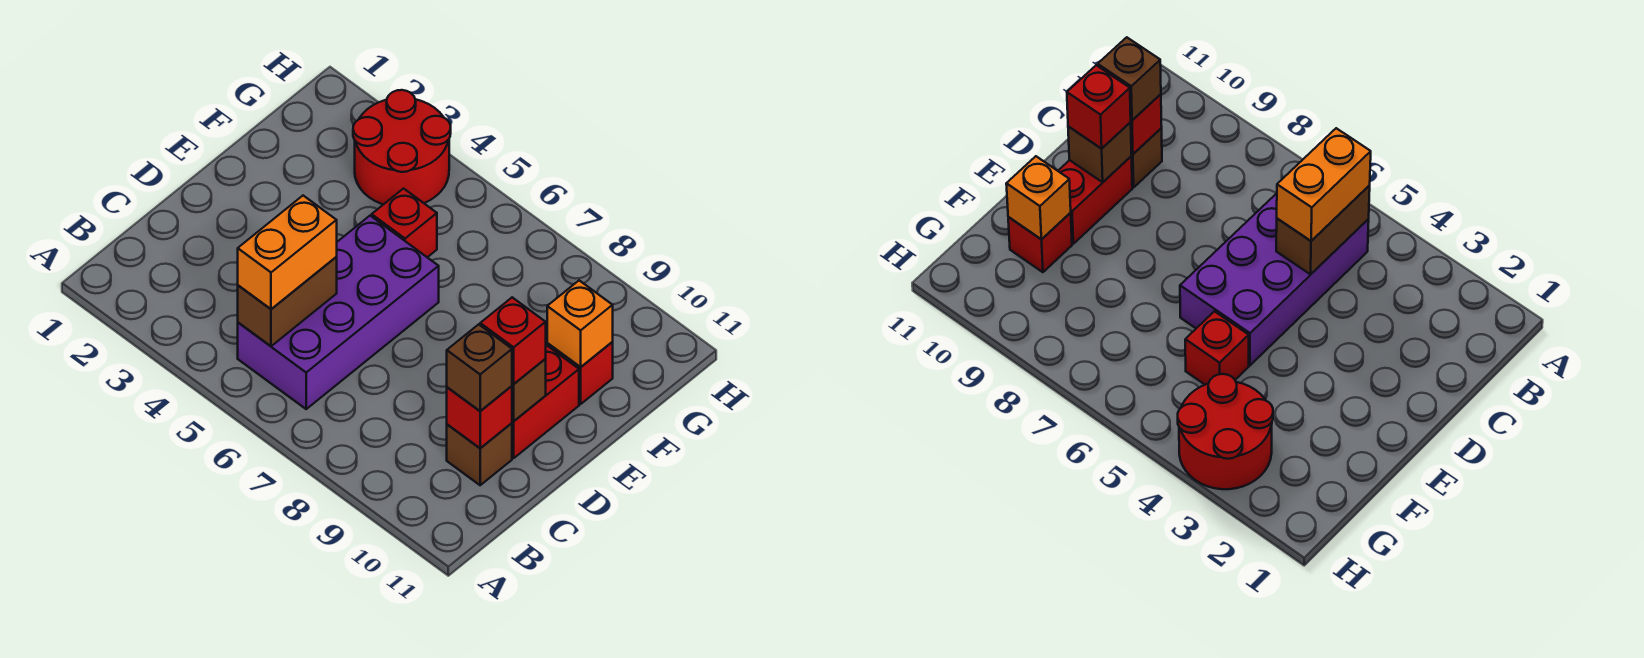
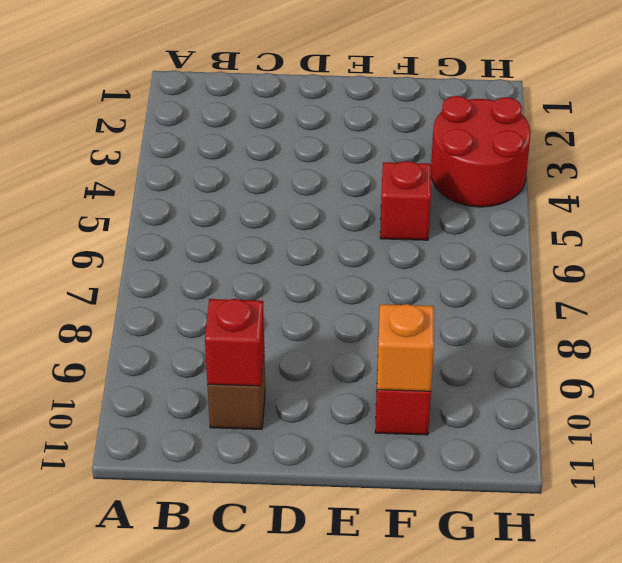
none -> purple 2x4 brick [238,216,439,409]
none -> red 1x2 brick [512,345,579,458]
none -> brown 1x2 brick [238,257,337,346]

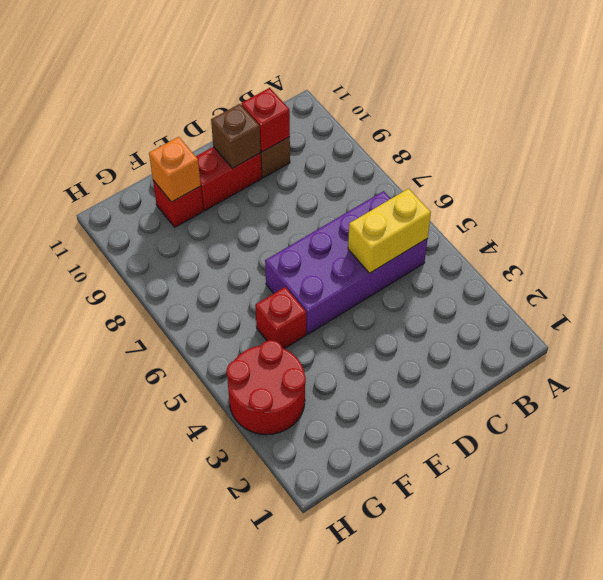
yellow 1x2 brick [348,189,431,273] -> brown 1x2 brick [238,257,337,346]
none -> orange 1x2 brick [238,196,337,309]
none -> brown 1x1 brick [447,324,512,411]
none -> red 1x1 brick [480,297,546,384]

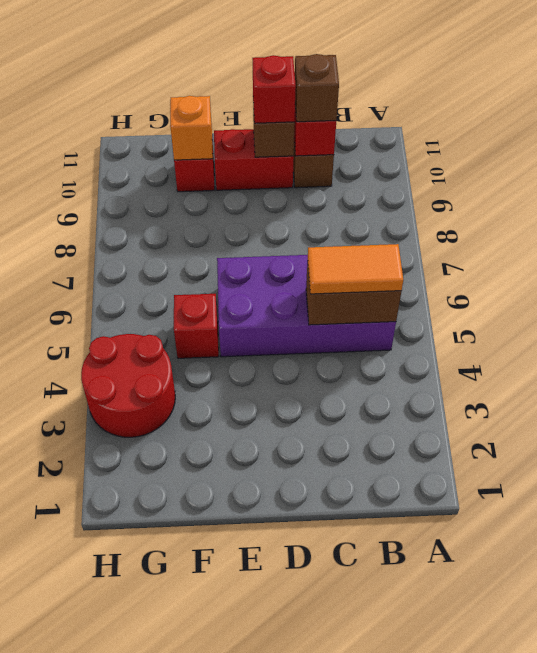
orange 1x2 tile [308,244,403,294] -> orange 1x2 brick [238,196,337,309]

